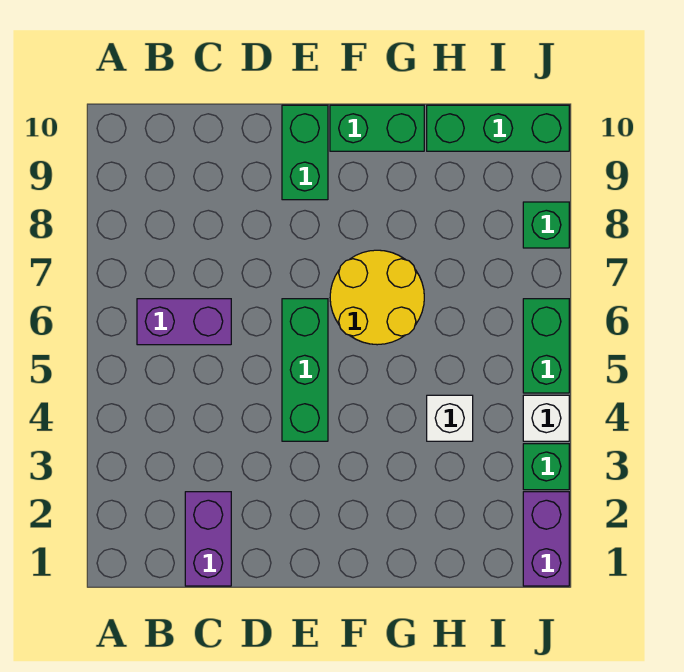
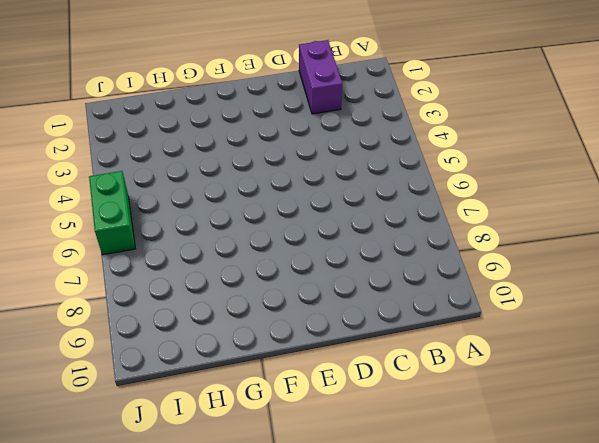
none -> purple 1x2 brick [137,299,231,345]
none -> green 1x3 brick [282,299,328,441]
none -> green 1x2 brick [282,105,328,200]

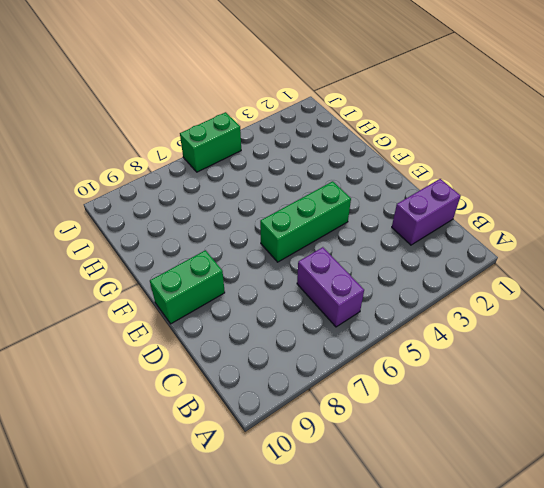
none -> yellow 2x2 round brick [330,250,424,345]
none -> green 1x2 brick [330,105,424,151]
none -> white 1x1 brick [427,395,473,441]

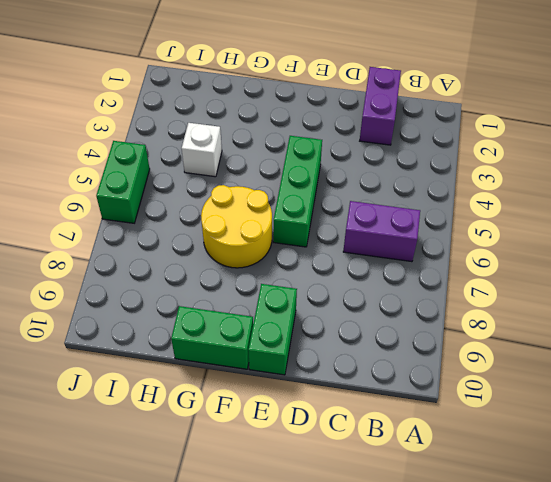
none -> green 1x3 brick [427,105,569,151]
none -> purple 1x2 brick [523,492,569,586]
none -> green 1x1 brick [523,444,569,490]

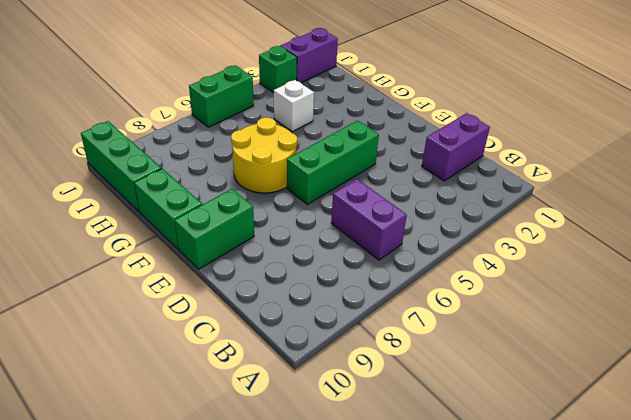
none -> white 1x1 brick [523,395,569,441]
none -> green 1x1 brick [523,202,569,248]

